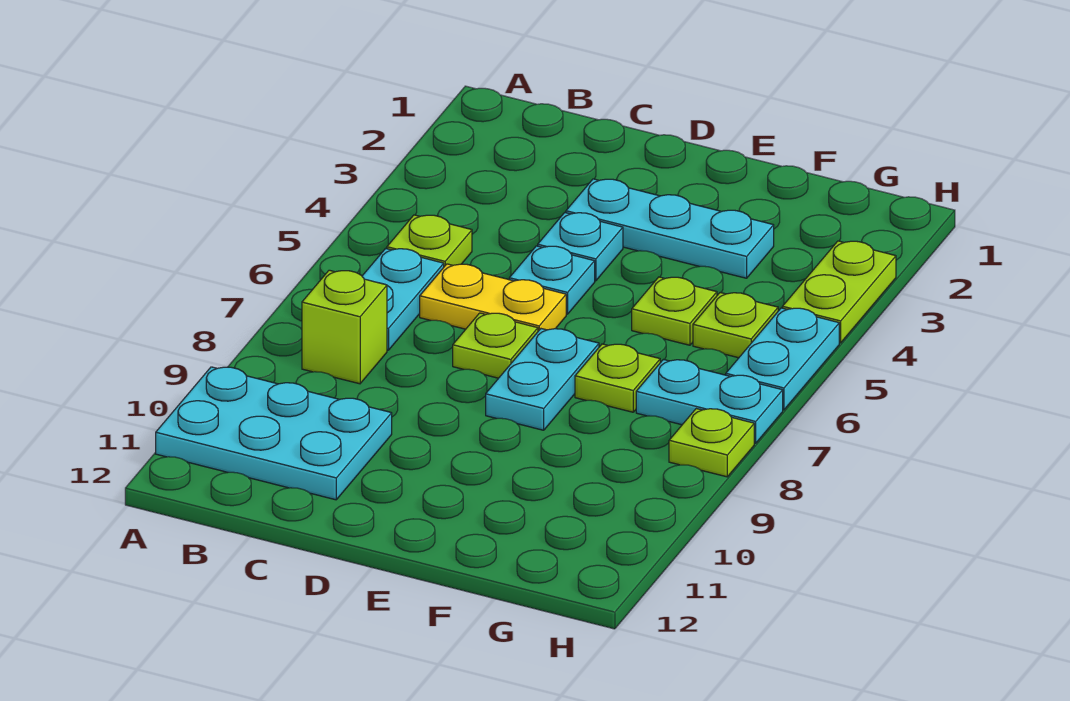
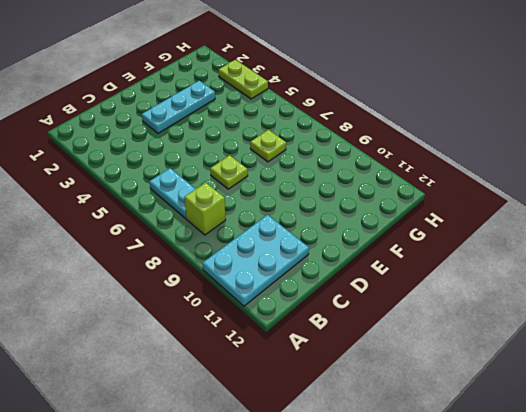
none -> lime 1x1 plate [387,215,472,267]
none -> yellow 1x2 plate [420,264,566,331]
none -> cyan 1x1 plate [538,213,623,281]

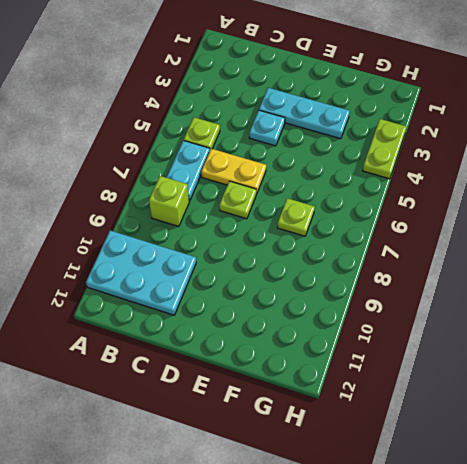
none -> cyan 1x1 plate [509,246,595,314]
none -> cyan 1x2 plate [486,329,599,430]
none -> lime 1x1 plate [632,277,717,345]

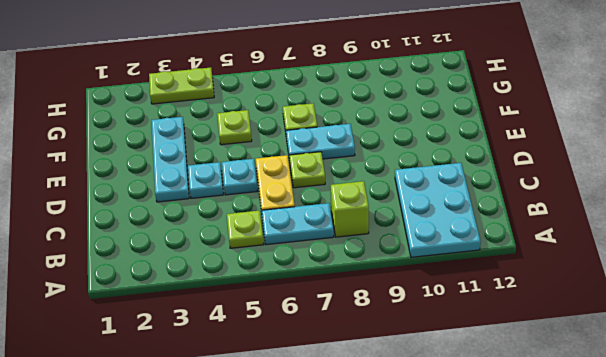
none -> lime 1x1 plate [693,293,778,358]
none -> cyan 1x2 plate [636,360,783,443]
none -> cyan 1x2 plate [726,308,839,410]

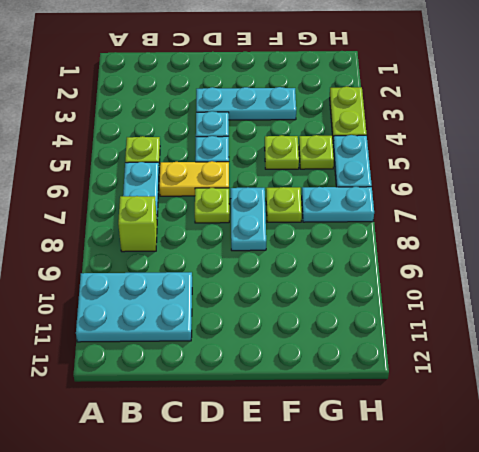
none -> lime 1x1 plate [669,409,754,477]

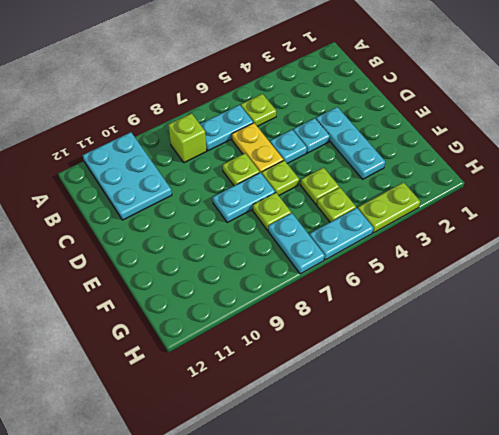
lime 1x1 plate [262,160,299,196] -> lime 1x1 plate moved to [669,409,754,477]

